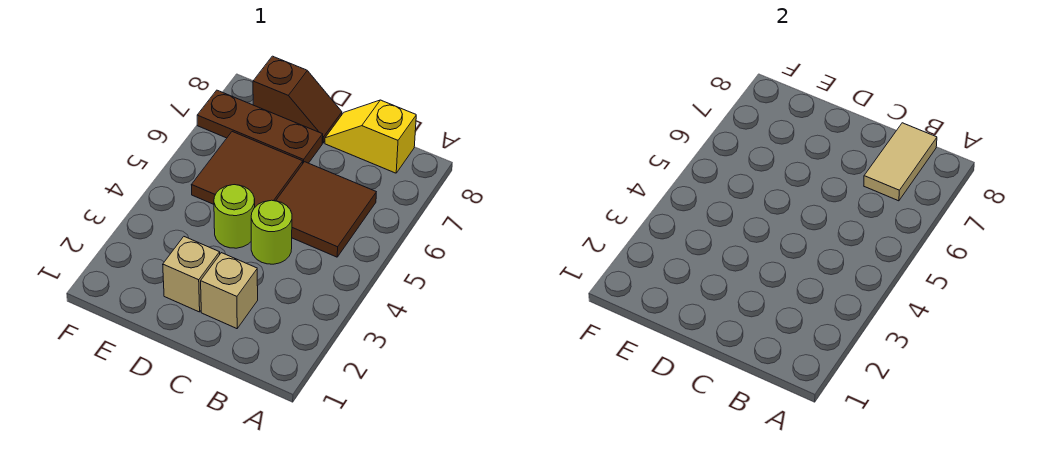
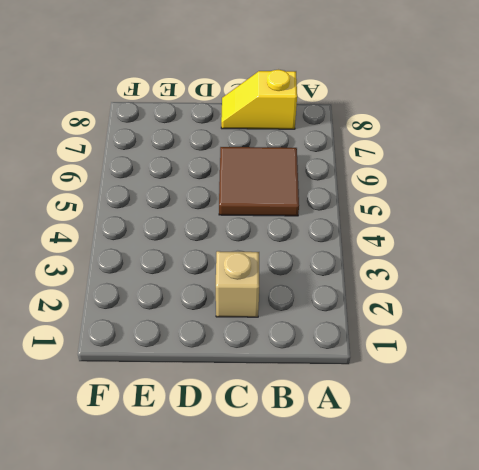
none -> lime 1x1 round brick [251,200,292,264]
none -> tan 1x1 brick [163,237,220,312]

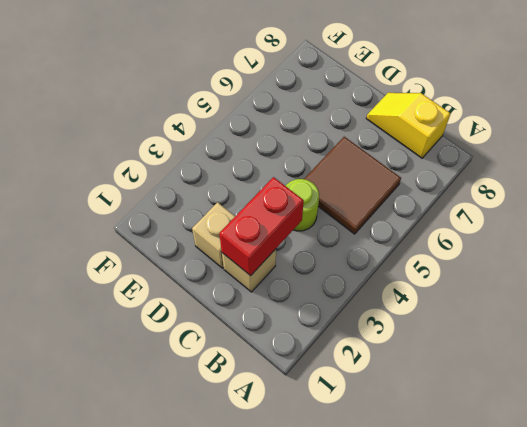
red 1x2 brick [219,177,304,276] -> none
none -> lime 1x1 round brick [214,185,255,248]
none -> brown 2x2 tile [192,132,303,207]

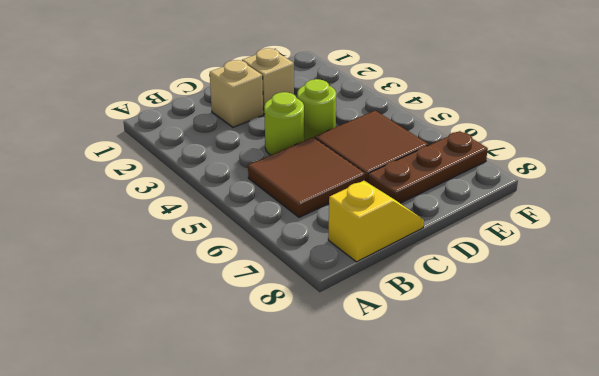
none -> brown 1x2 slope [253,56,342,143]
none -> tan 1x2 tile [864,123,937,201]

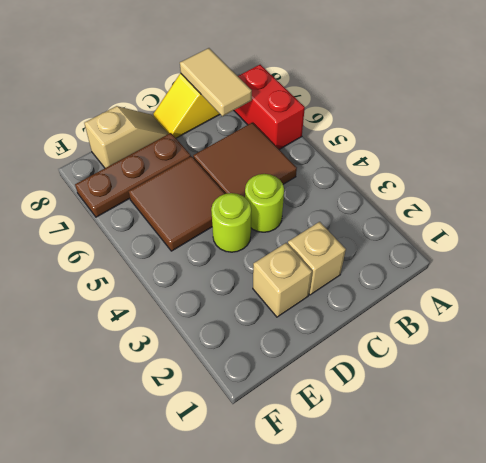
red 1x2 brick [234,65,305,150] -> none
tan 1x2 slope [84,106,168,168] -> brown 1x2 slope [253,56,342,143]

